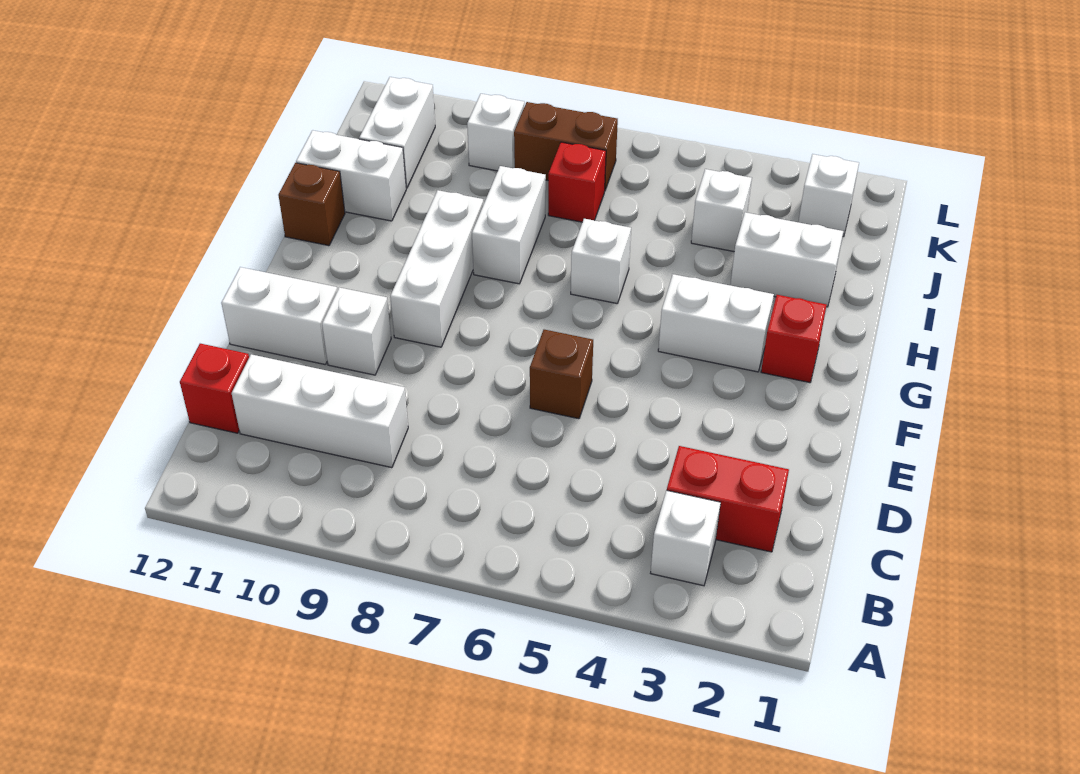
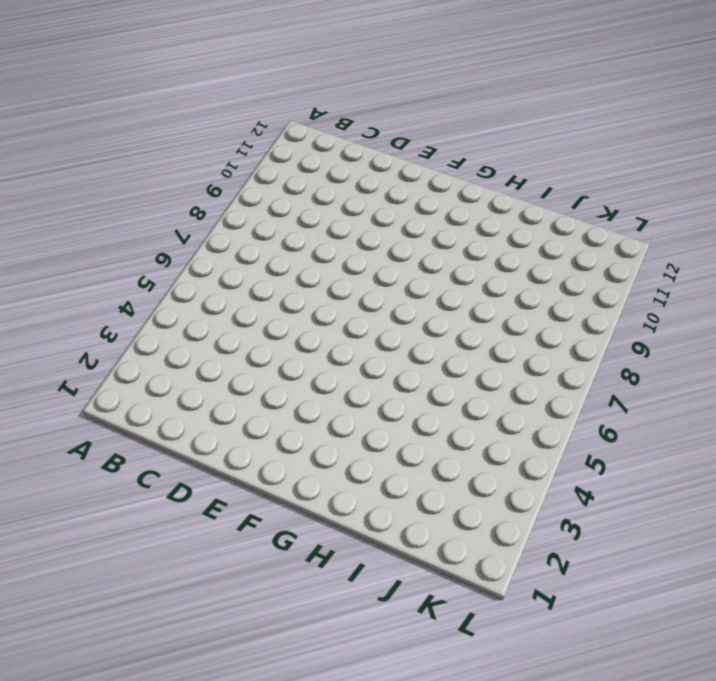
none -> white 1x1 brick [651,490,721,586]
none -> red 1x2 brick [667,446,789,552]
none -> white 1x3 brick [232,354,408,468]

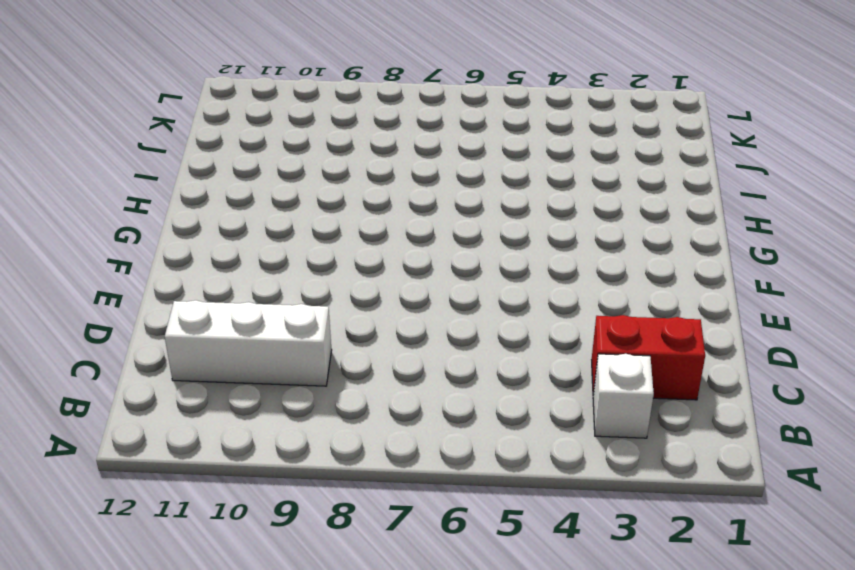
none -> red 1x1 brick [180,344,249,433]
none -> brown 1x1 brick [530,330,593,419]
none -> white 1x1 brick [322,287,391,375]

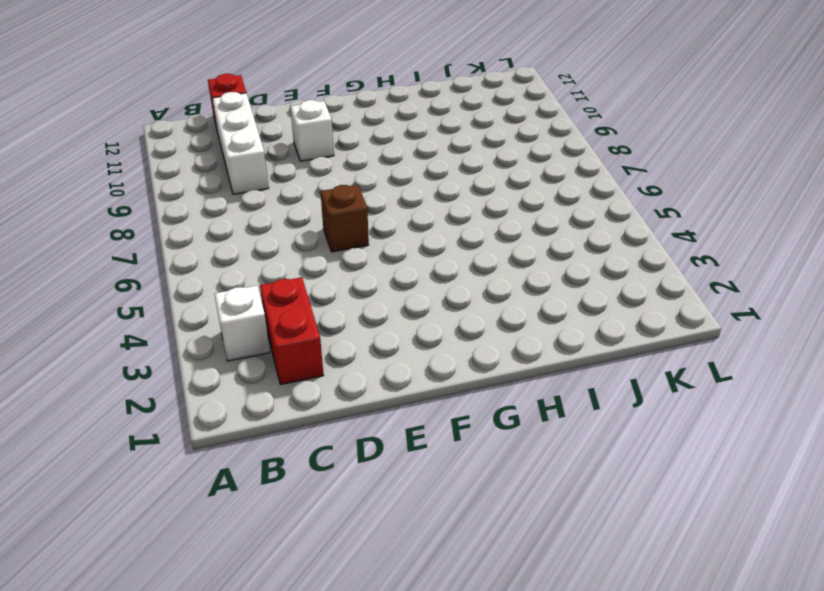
none -> white 1x2 brick [221,267,337,365]
none -> white 1x3 brick [390,190,484,347]
none -> red 1x1 brick [761,295,827,383]

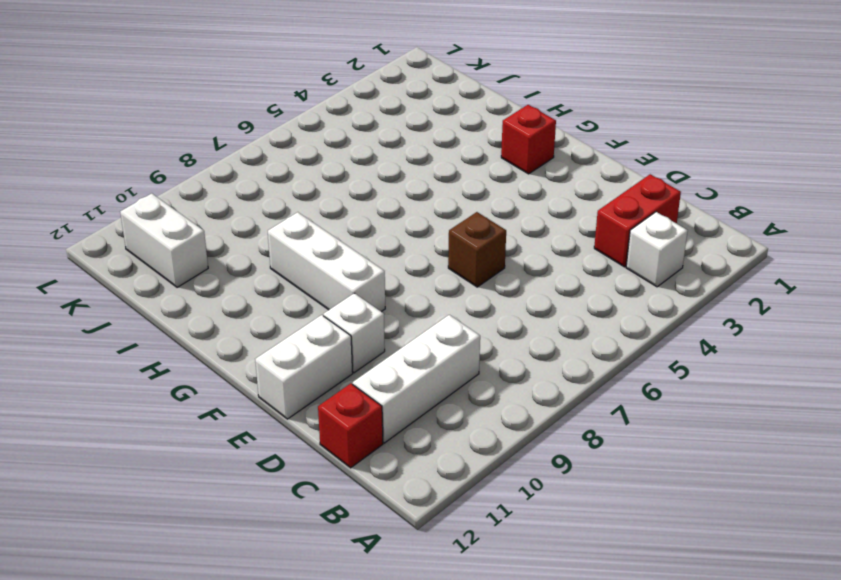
none -> white 1x2 brick [658,274,774,372]
none -> white 1x1 brick [571,219,631,303]
none -> white 1x2 brick [472,166,546,284]

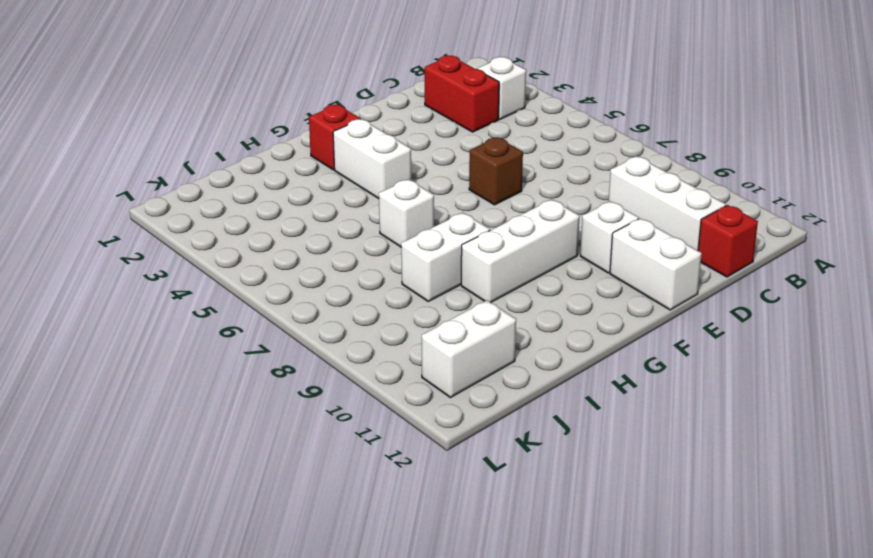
none -> brown 1x1 brick [278,163,345,246]
none -> white 1x2 brick [730,212,843,307]
none -> white 1x2 brick [296,130,406,221]

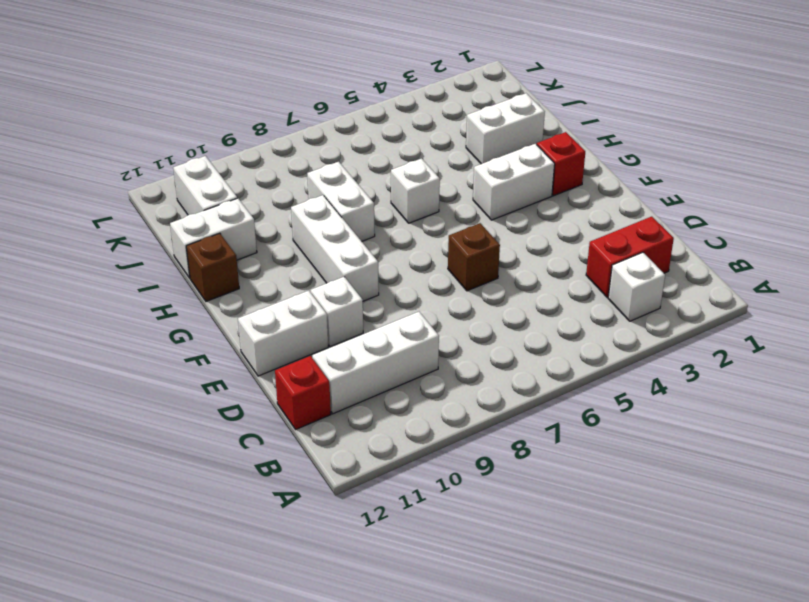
none -> white 1x1 brick [691,169,752,252]
none -> red 1x1 brick [548,142,606,222]
none -> white 1x1 brick [799,154,859,237]

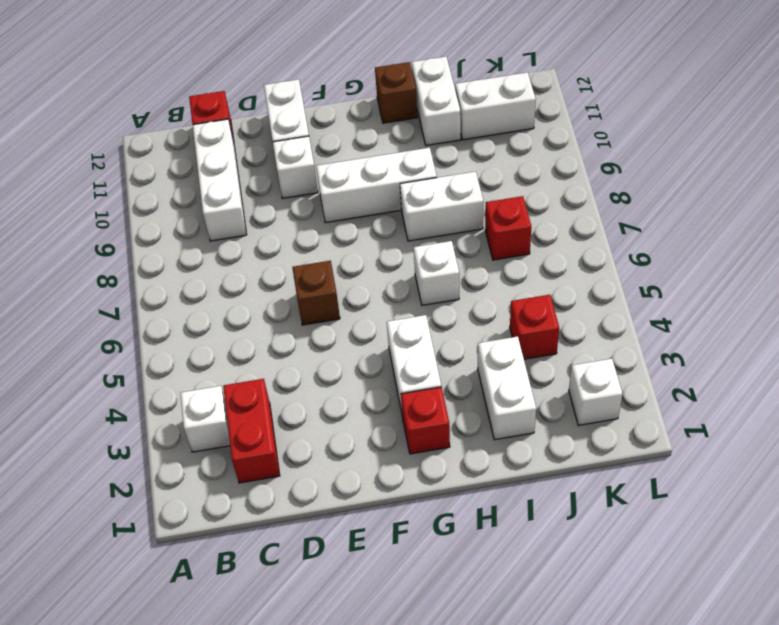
red 1x1 brick [510,295,559,359] -> white 1x1 brick [691,169,752,252]
none -> brown 1x2 brick [514,102,618,190]
none -> white 1x1 brick [467,94,524,171]

